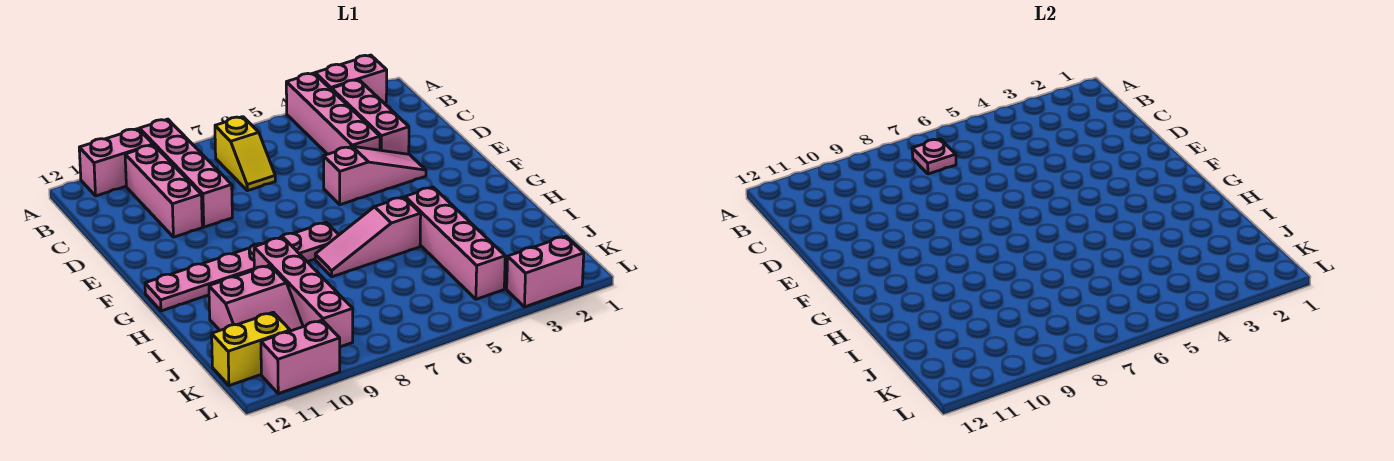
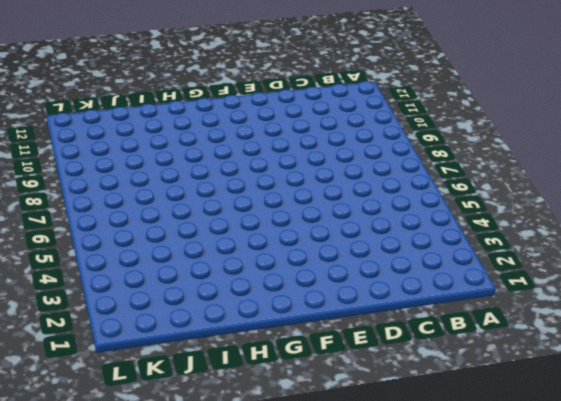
none -> pink 1x2 brick [315,55,387,103]
none -> pink 1x4 brick [286,73,380,154]
none -> pink 1x4 brick [139,119,232,227]

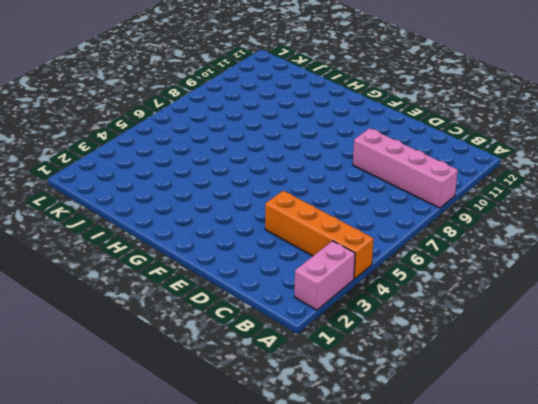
orange 1x4 brick [265,191,374,279] -> pink 1x4 brick [286,73,380,154]
none -> pink 1x2 brick [79,129,153,196]
none -> pink 1x3 brick [332,80,409,154]
none -> yellow 1x2 slope [215,117,275,191]

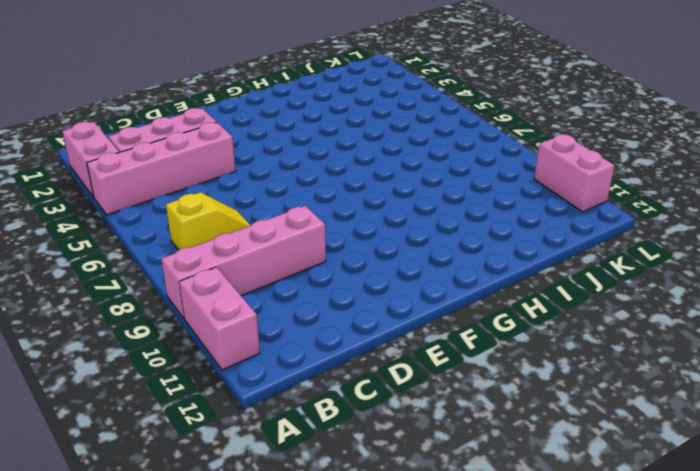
none -> pink 1x3 brick [125,145,202,237]
none -> pink 1x3 slope [324,146,426,205]
none -> pink 1x6 plate [145,222,339,311]

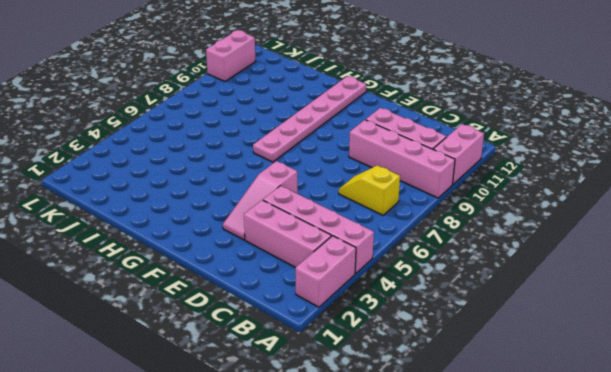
none -> pink 1x4 brick [405,187,505,299]
none -> pink 1x3 slope [315,197,421,277]
none -> pink 1x4 brick [254,237,353,347]

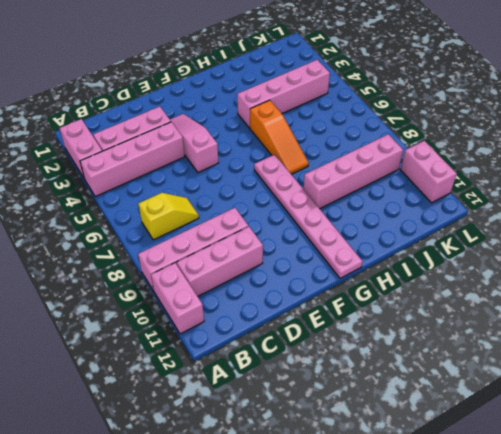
orange 1x3 slope [250,100,309,174] -> pink 1x3 slope [315,197,421,277]
none -> pink 2x2 slope [209,265,303,331]
none -> yellow 1x2 brick [212,312,290,386]
none -> pink 1x2 brick [507,236,584,307]

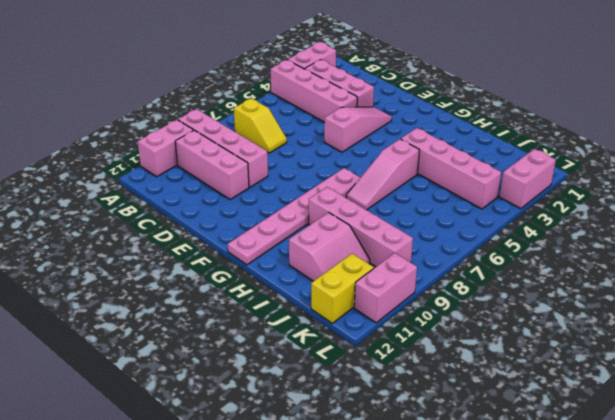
none -> pink 1x1 plate [912,139,956,174]

